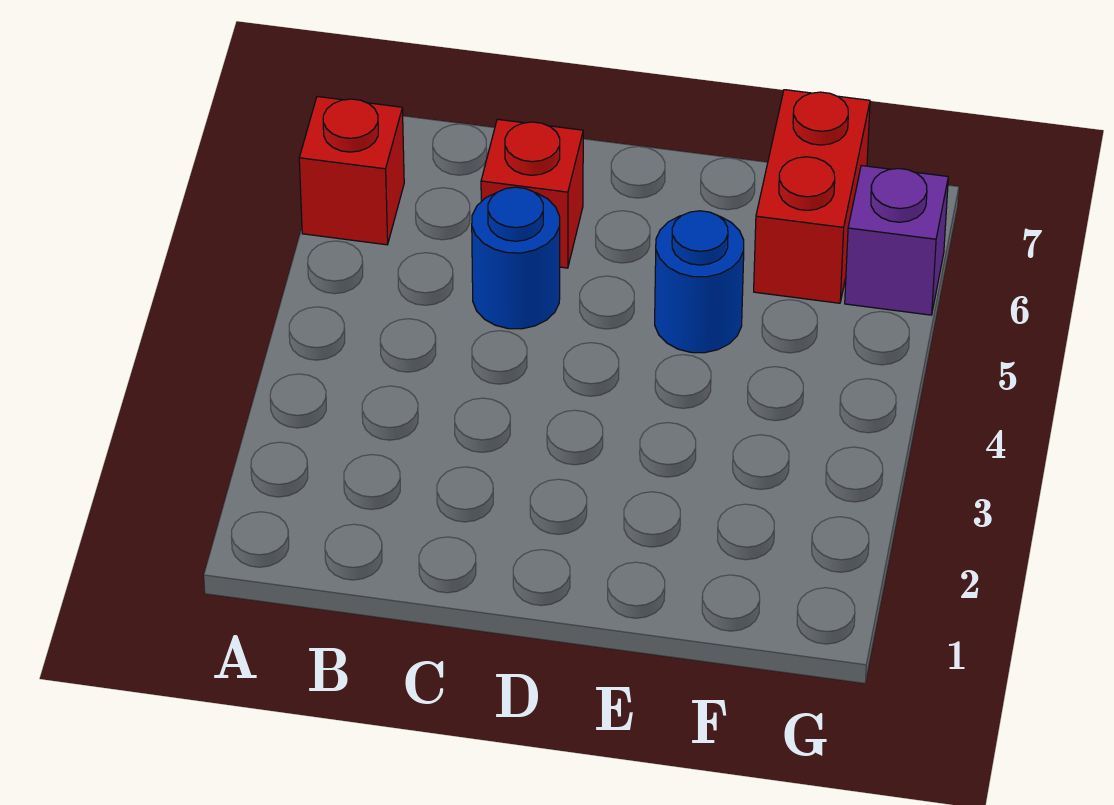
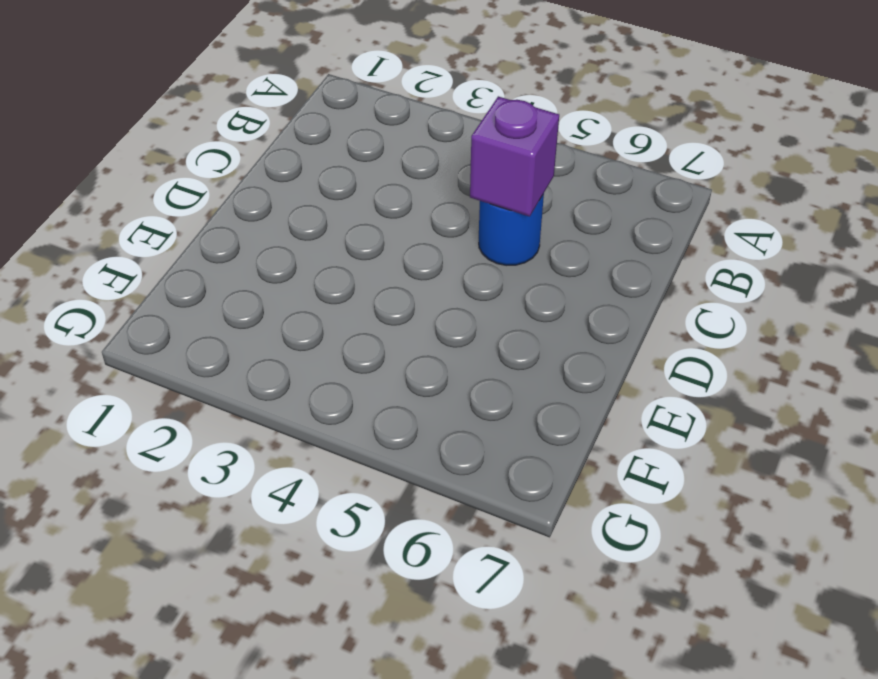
purple 1x1 brick [470,96,559,216] -> purple 1x1 brick moved to [845,166,948,315]
none -> red 1x1 brick [299,96,404,245]
none -> red 1x1 brick [481,119,583,268]

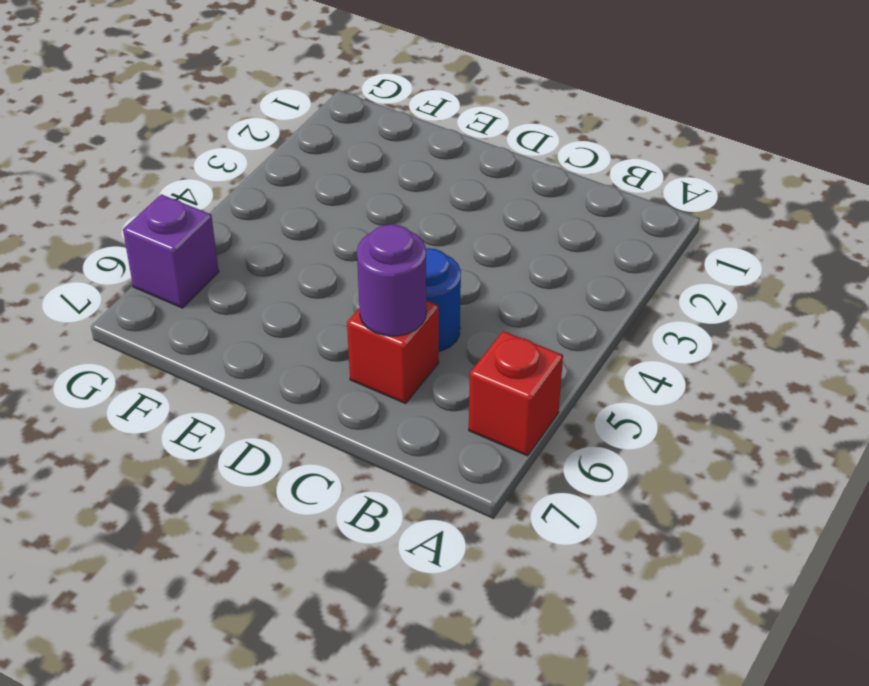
purple 1x1 round brick [357,224,426,336] -> none
none -> blue 1x1 round brick [655,211,744,353]
none -> red 1x2 brick [754,90,870,303]

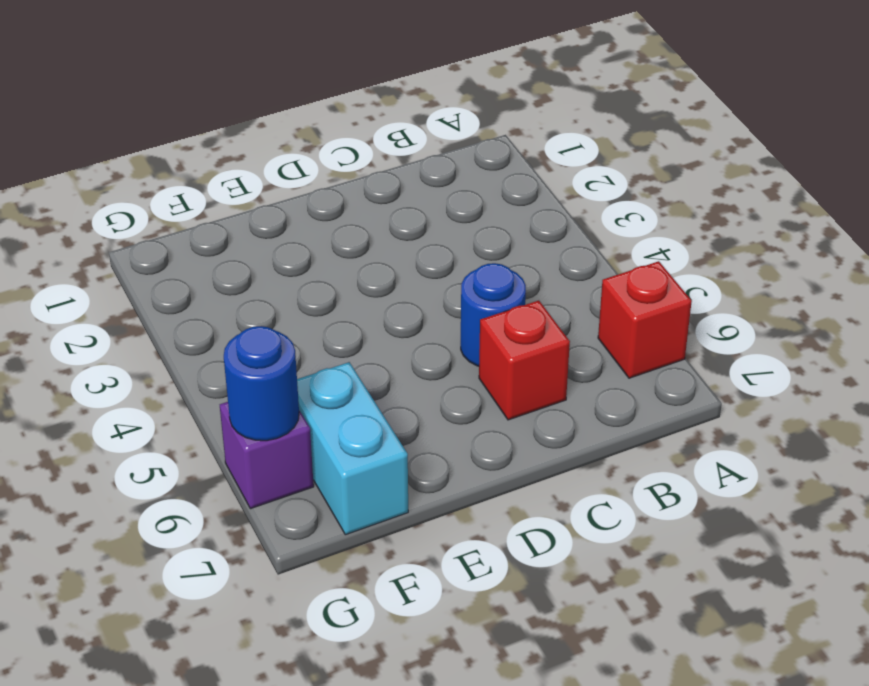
cyan 1x2 brick [297,362,408,535] -> red 1x2 brick [754,90,870,303]
blue 1x1 round brick [224,326,299,441] -> blue 1x1 round brick moved to [655,211,744,353]

